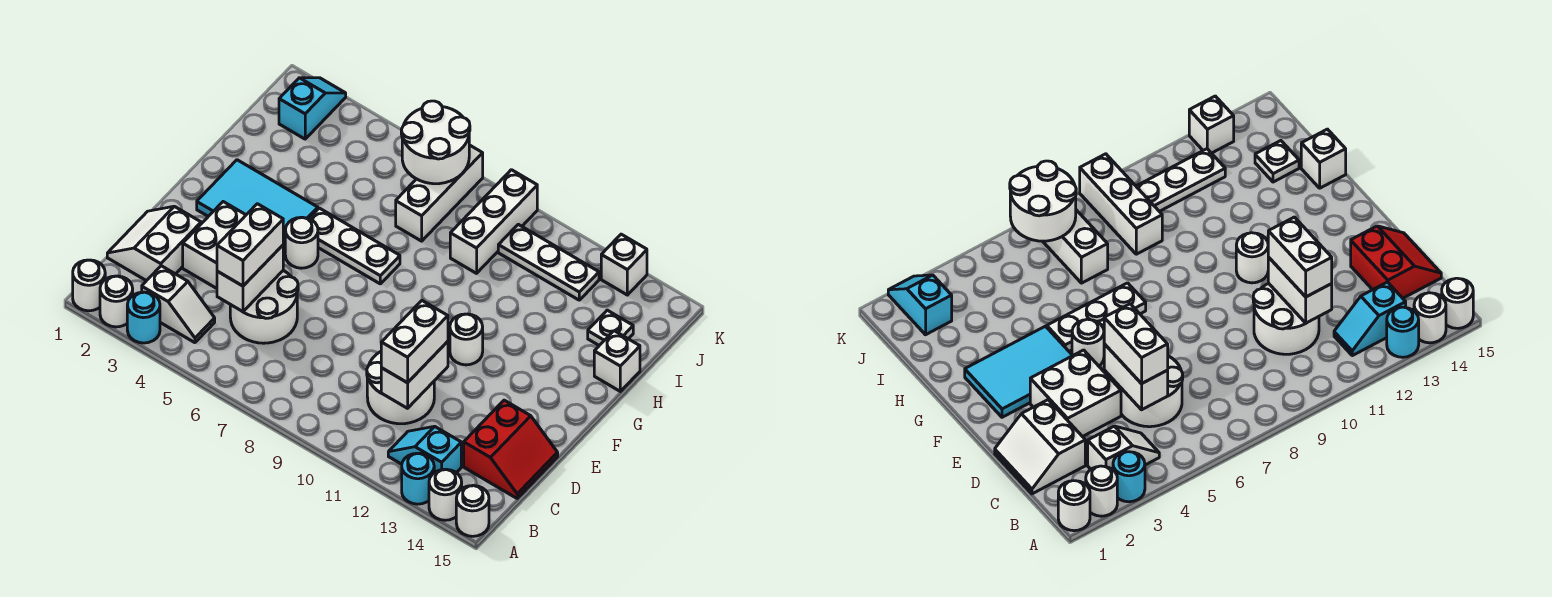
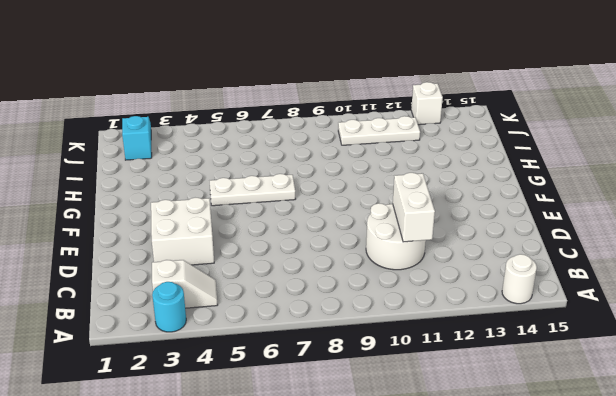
none -> white 1x1 round brick [73,260,105,311]
none -> white 1x1 round brick [100,276,133,327]
none -> cyan 1x1 round brick [402,453,434,504]

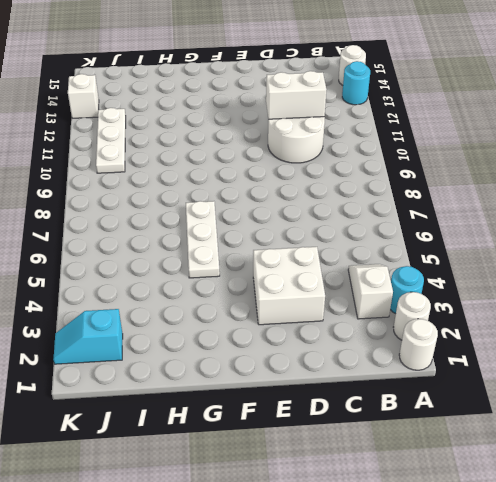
none -> white 1x1 round brick [456,486,489,536]
none -> cyan 1x2 slope [388,426,461,473]
none -> white 2x2 slope [107,206,201,281]

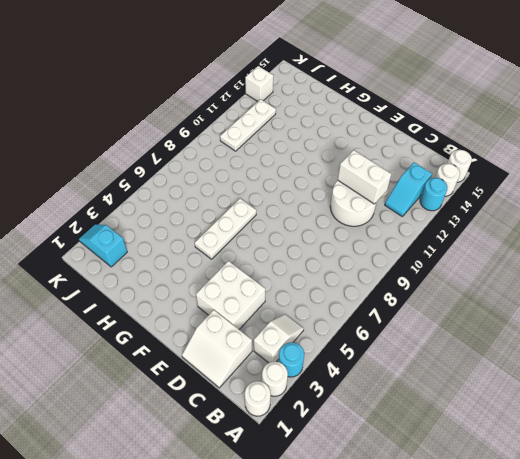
none -> white 2x2 round brick [230,270,298,343]
none -> red 2x2 slope [464,400,558,498]
none -> cyan 2x3 tile [197,160,318,251]

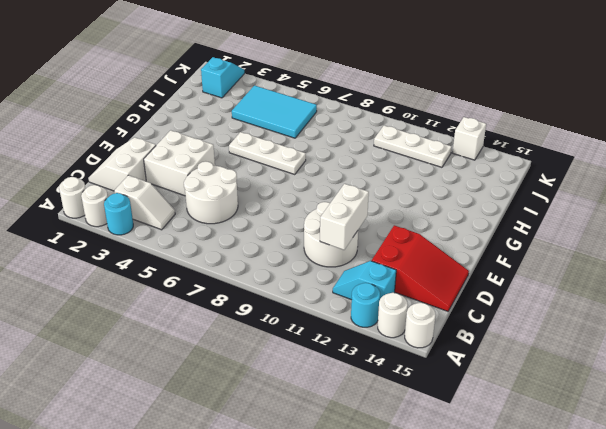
red 2x3 slope [372,225,469,311] -> red 2x2 slope [464,400,558,498]
cyan 2x3 tile [232,85,317,138] -> cyan 2x3 tile moved to [197,160,318,251]
none -> white 1x1 round brick [285,217,318,268]
none -> white 1x1 round brick [450,314,483,365]
none -> white 1x1 brick [594,331,640,391]

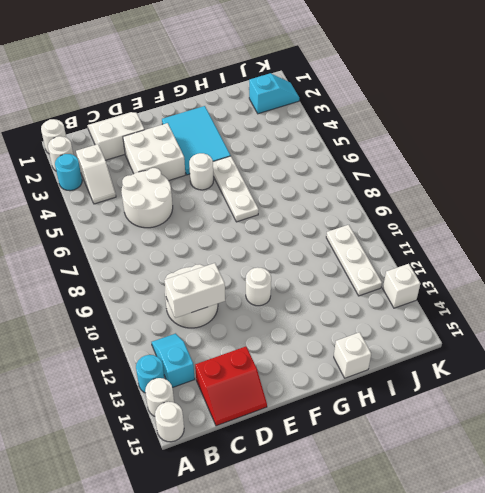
none -> white 1x3 brick [396,145,483,241]
none -> white 1x3 brick [450,170,537,273]
none -> white 1x1 plate [588,310,633,345]

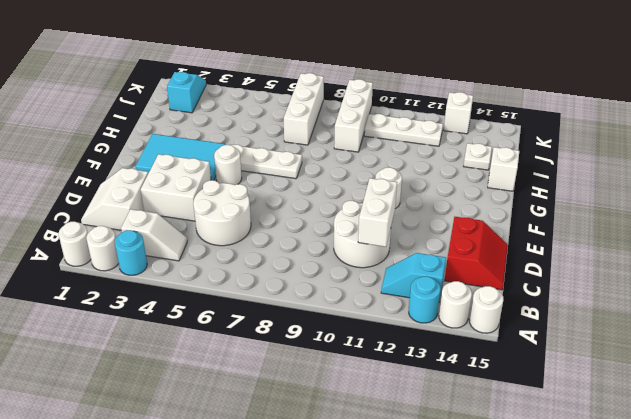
none -> white 1x2 brick [217,245,283,312]
none -> white 2x2 round brick [401,101,470,184]
none -> white 1x2 brick [217,204,283,286]

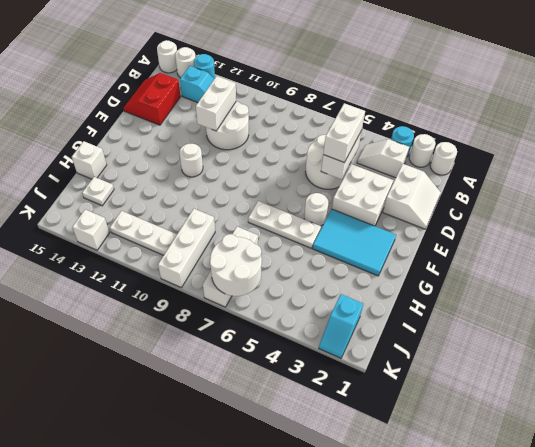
none -> white 1x2 brick [381,301,448,383]

